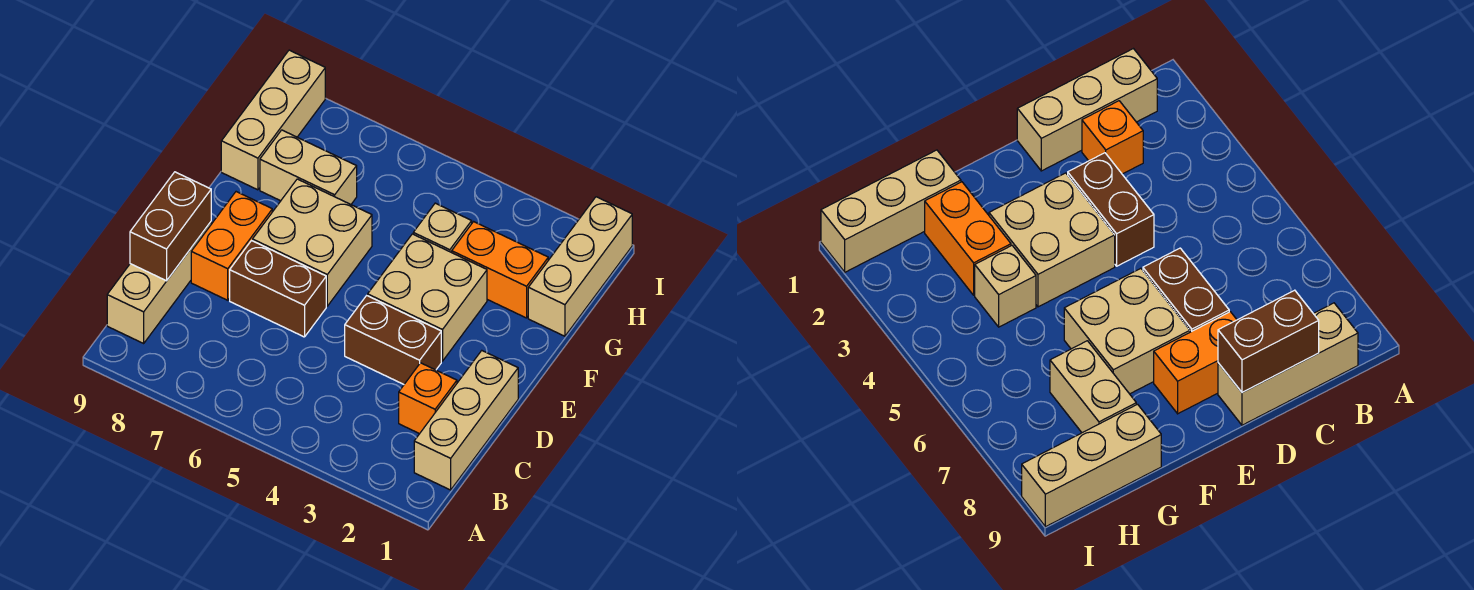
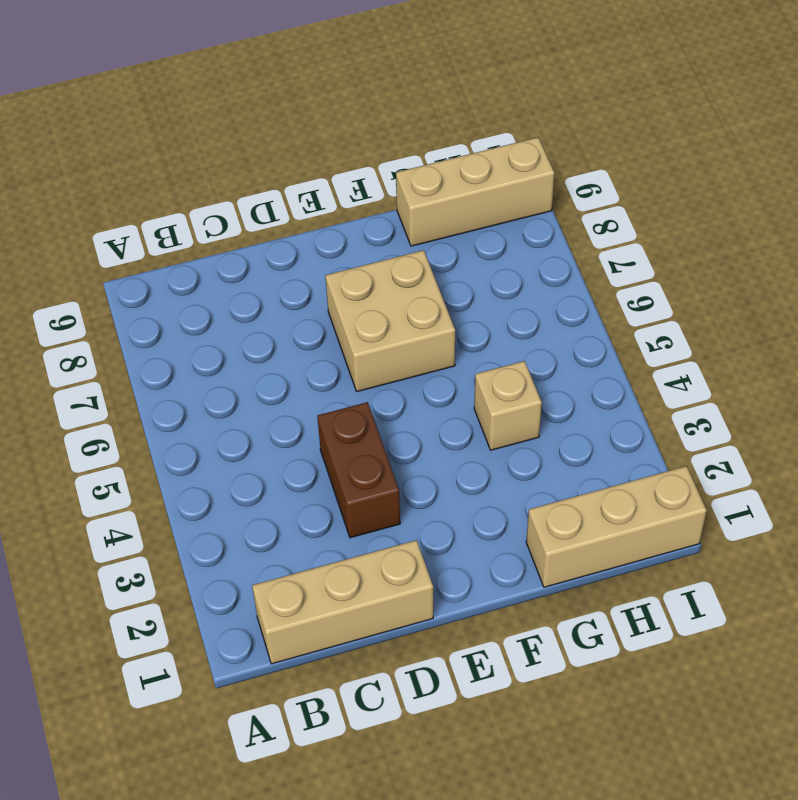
none -> tan 1x3 brick [107,222,211,343]
none -> orange 1x1 brick [399,363,457,434]
none -> brown 1x2 brick [230,241,326,337]

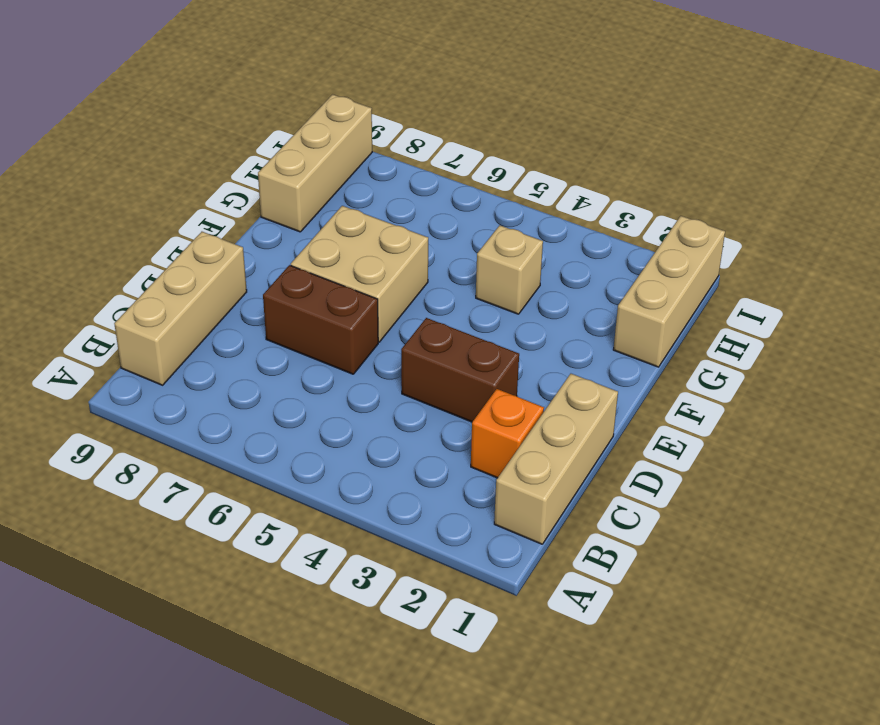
none -> orange 1x2 brick [191,192,272,300]
none -> tan 2x2 brick [368,234,487,361]
none -> orange 1x2 brick [452,222,548,318]

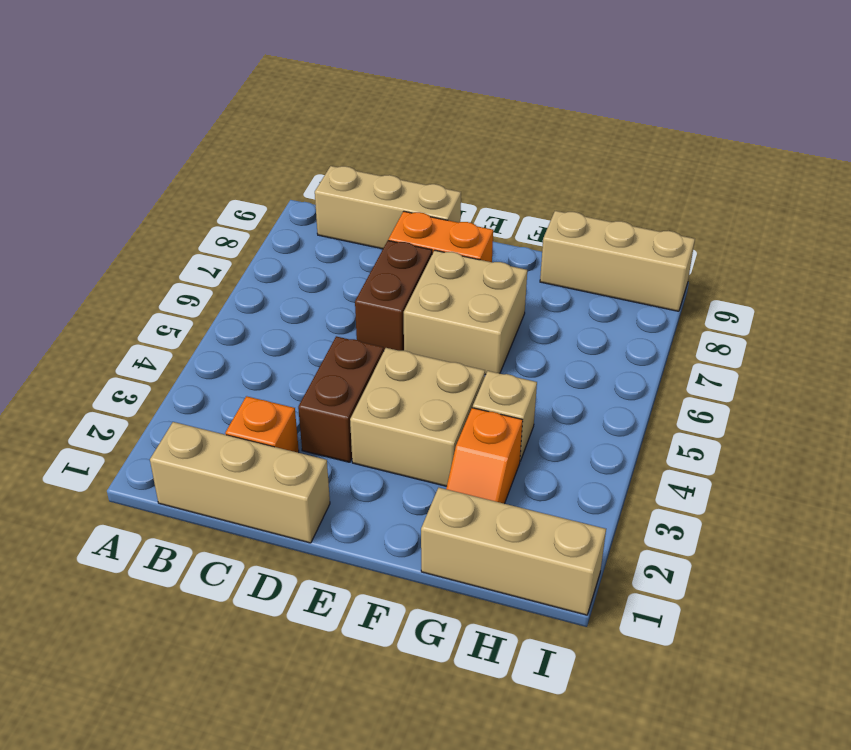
orange 1x2 slope [446,408,523,504] -> orange 1x2 brick [452,222,548,318]
none -> tan 1x2 brick [260,130,357,204]
none -> brown 1x2 brick [130,172,211,281]

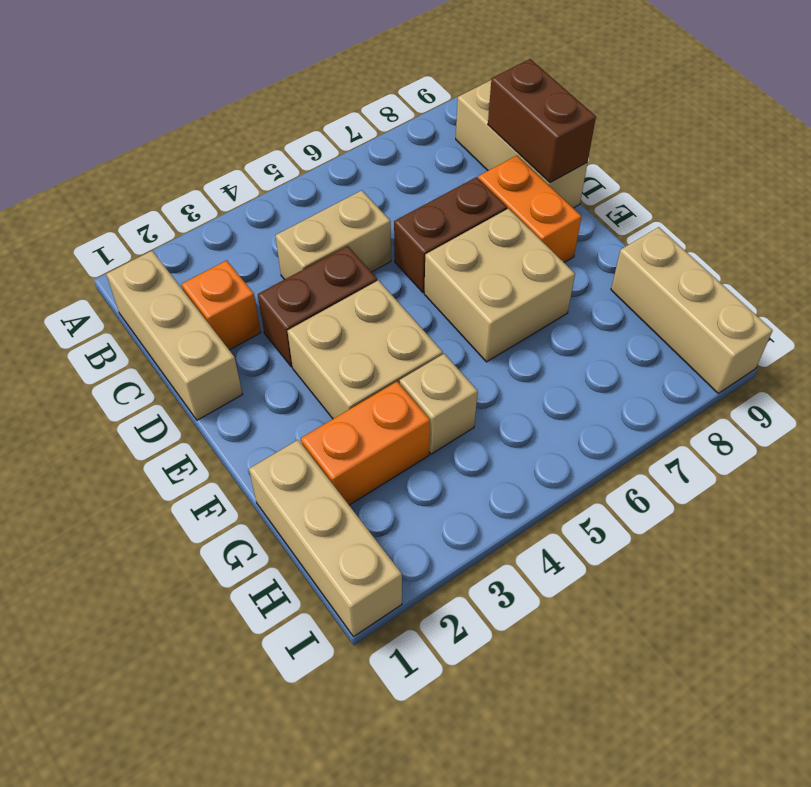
tan 1x2 brick [276,190,391,280] -> tan 1x2 brick moved to [260,130,357,204]

